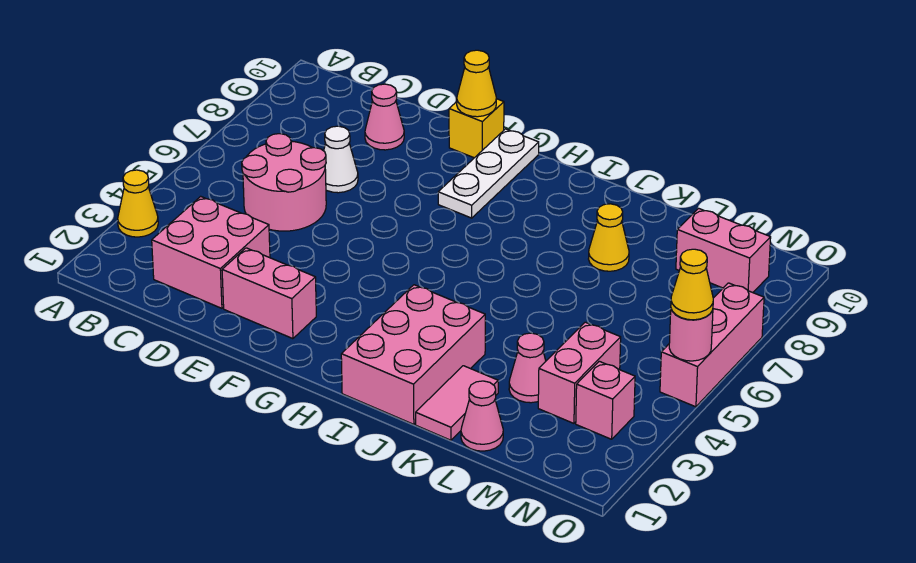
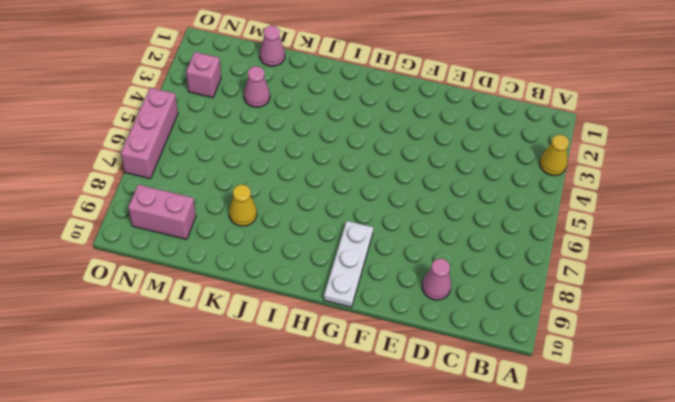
none -> pink 2x2 brick [152,196,270,308]
none -> pink 2x2 round brick [242,134,326,231]
none -> white 1x1 cone [324,126,358,193]

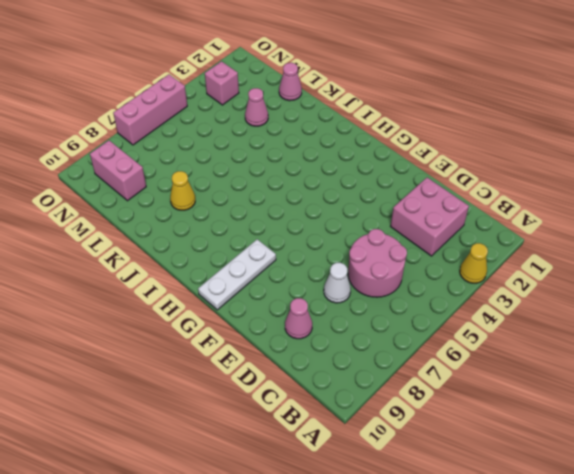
none -> pink 1x2 brick [222,248,316,339]
none -> yellow 1x1 brick [449,99,504,158]
none -> pink 2x3 brick [341,285,485,424]

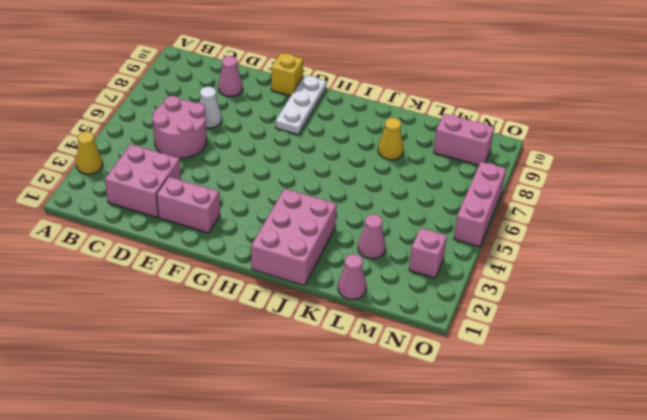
none -> pink 1x2 tile [416,366,498,440]
none -> pink 1x2 brick [538,322,621,423]
none -> yellow 1x1 cone [457,50,496,117]

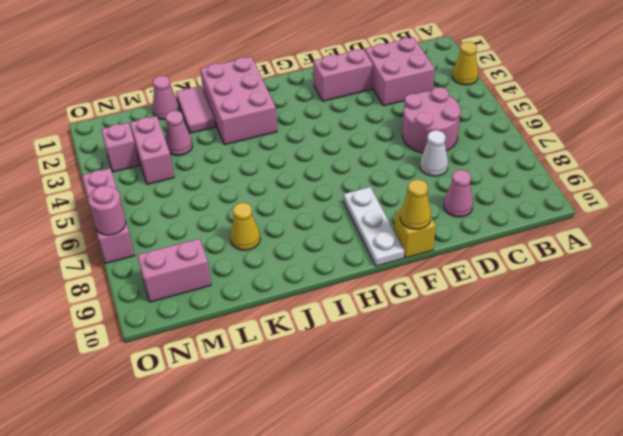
pink 1x1 round brick [88,186,126,235] -> pink 1x1 round brick moved to [669,309,713,361]
none -> yellow 1x1 cone [671,249,713,320]

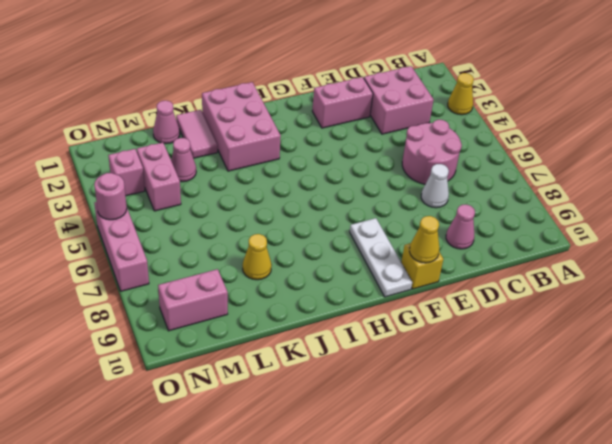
none -> yellow 1x1 cone [671,249,713,320]

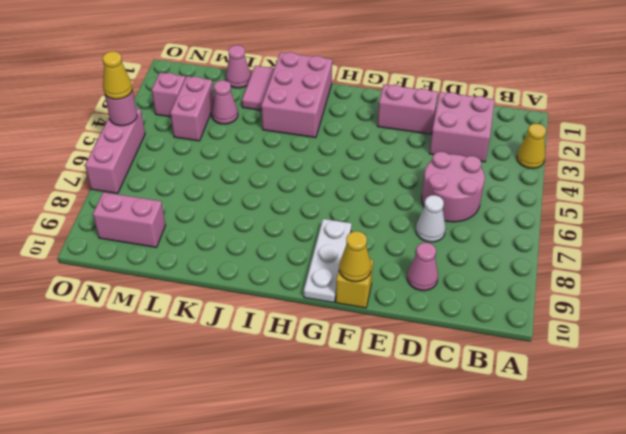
none -> yellow 1x1 cone [589,204,629,271]

